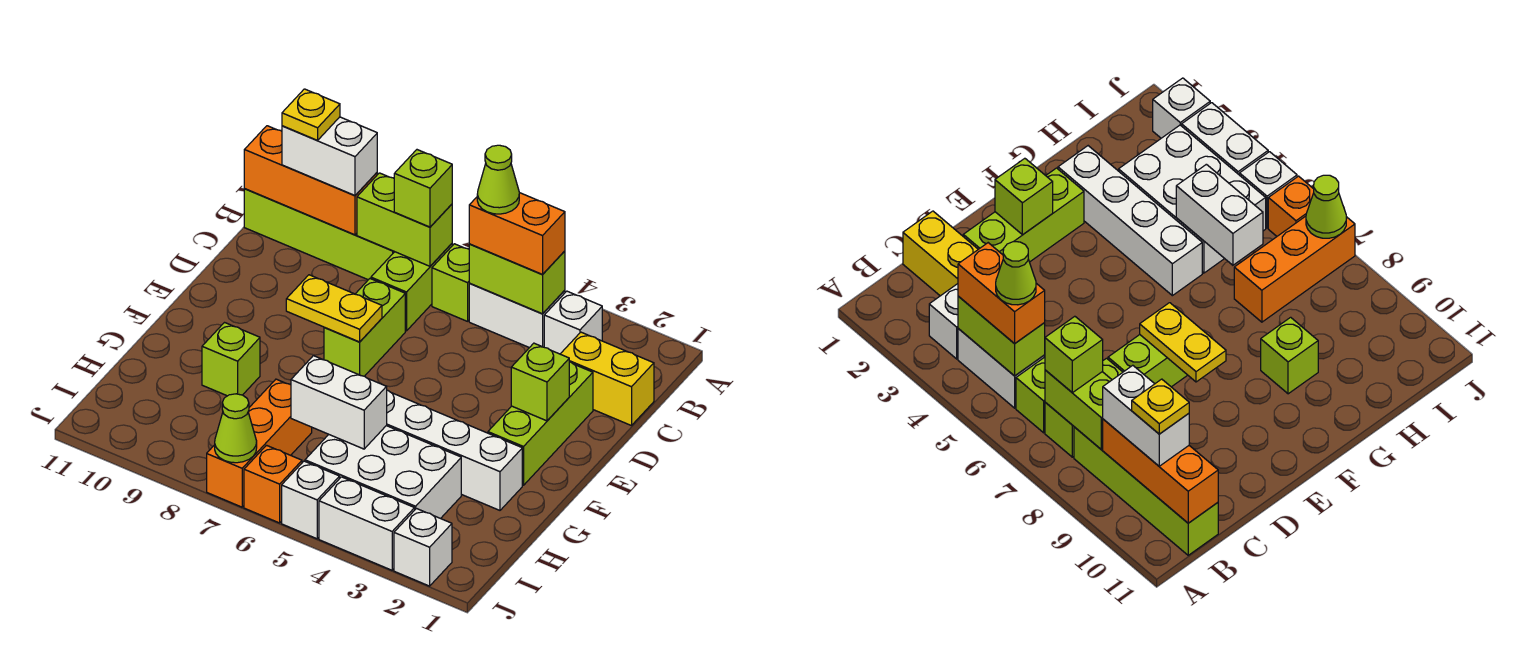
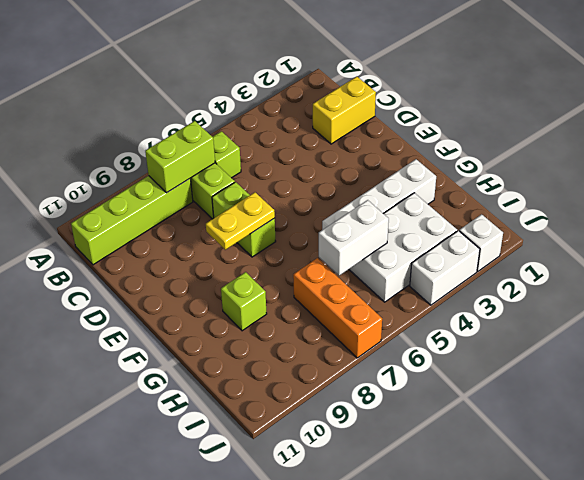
none -> white 1x1 brick [544,291,602,354]
none -> white 1x2 brick [469,284,565,348]
none -> lime 1x3 brick [488,362,593,485]

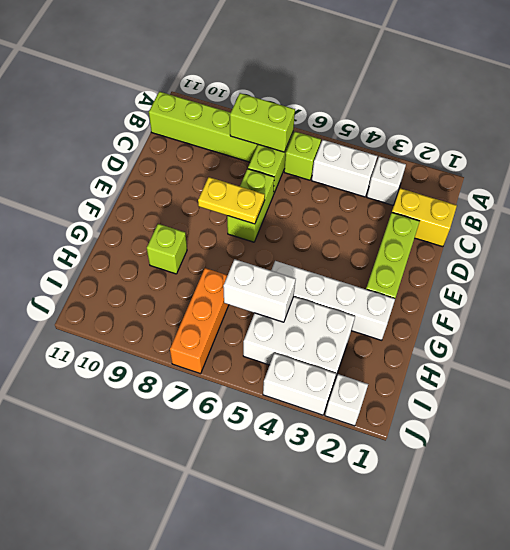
none -> white 1x1 brick [282,461,340,539]
none -> orange 1x1 brick [244,445,302,523]
none -> lime 1x2 brick [469,244,565,314]

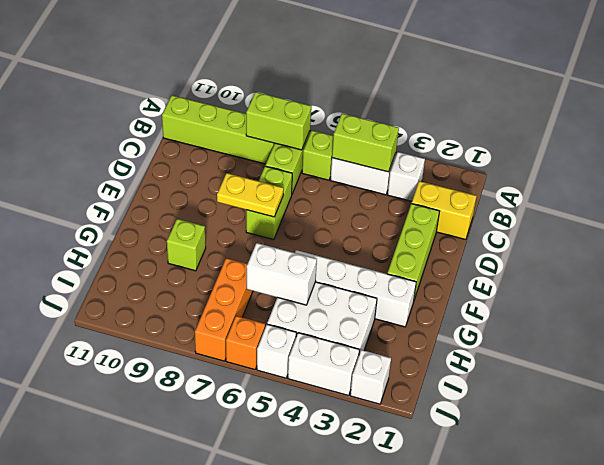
none -> orange 1x3 brick [244,126,377,235]
none -> lime 1x1 brick [511,343,569,421]
none -> lime 1x1 cone [215,394,257,463]

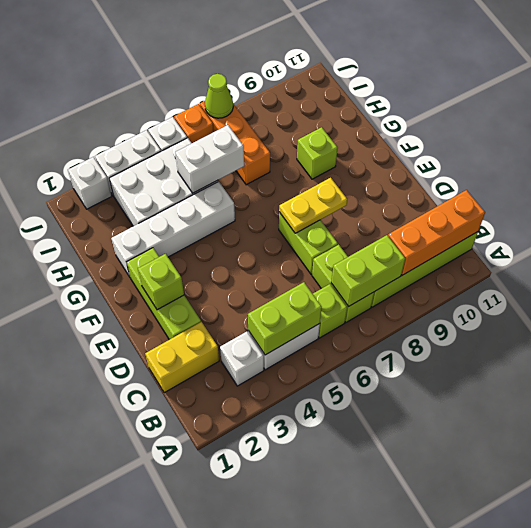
none -> orange 1x2 brick [469,193,565,275]
none -> lime 1x1 brick [394,150,452,227]
none -> white 1x2 brick [282,117,377,196]

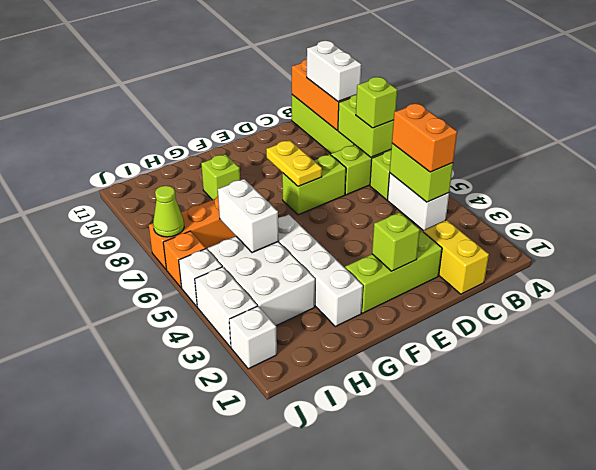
none -> white 1x1 brick [544,291,602,354]
none -> lime 1x1 cone [477,145,519,214]
none -> yellow 1x1 plate [282,89,340,140]

